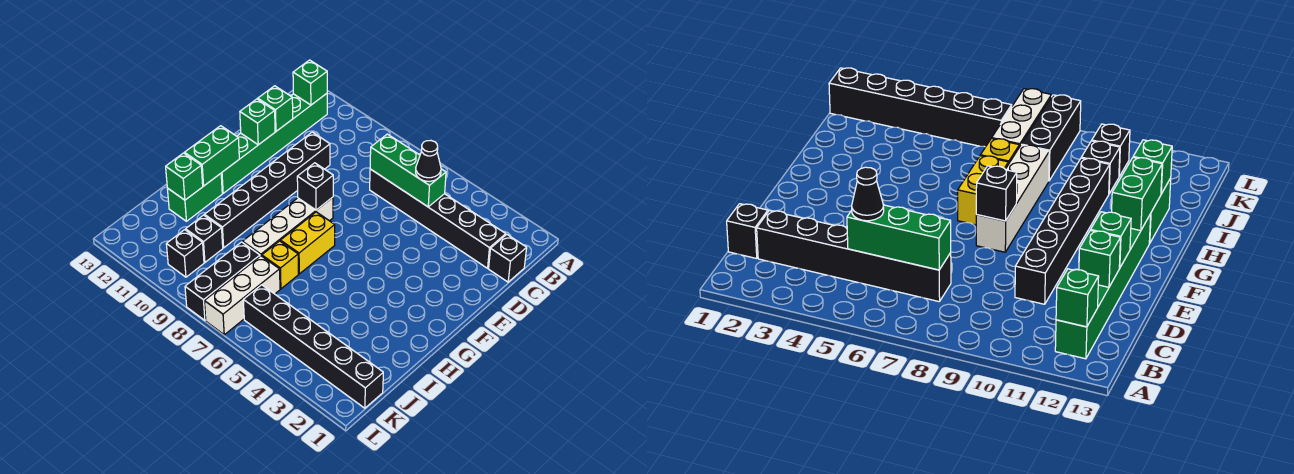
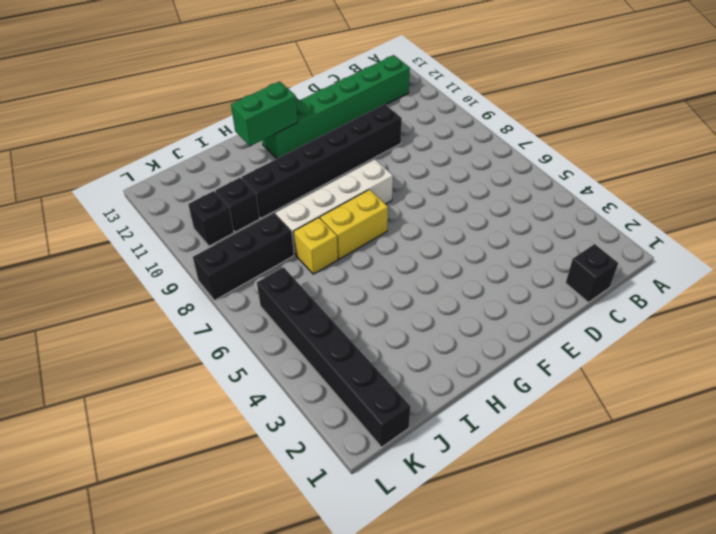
none -> black 1x6 brick [370,169,506,268]
none -> green 1x2 brick [167,174,222,221]
none -> white 1x3 brick [204,256,280,335]

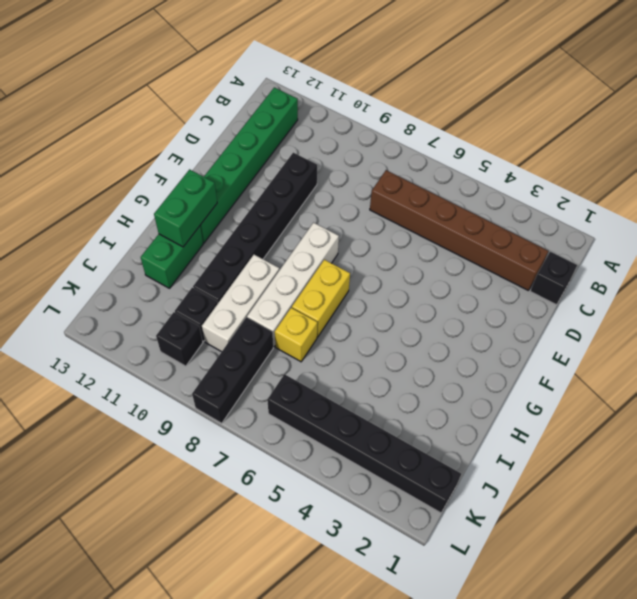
brown 1x6 brick [370,170,548,291] -> black 1x6 brick [370,169,506,268]
white 1x3 brick [202,255,279,352] -> white 1x3 brick moved to [204,256,280,335]
none -> green 1x1 brick [293,60,327,105]
none -> green 1x3 brick [370,134,446,207]
none -> green 1x1 brick [258,86,293,131]

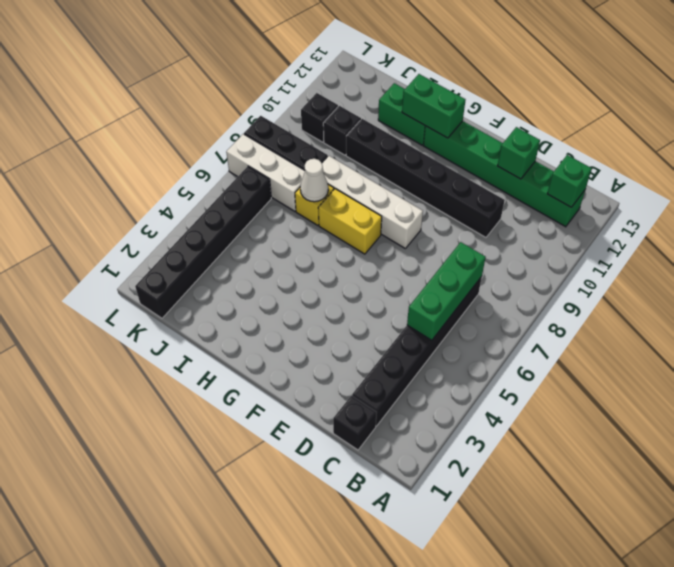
white 1x1 cone [300,159,328,202] -> none
none -> green 1x1 brick [240,99,275,145]
none -> black 1x1 brick [297,163,333,210]
none -> green 1x1 brick [166,153,203,200]

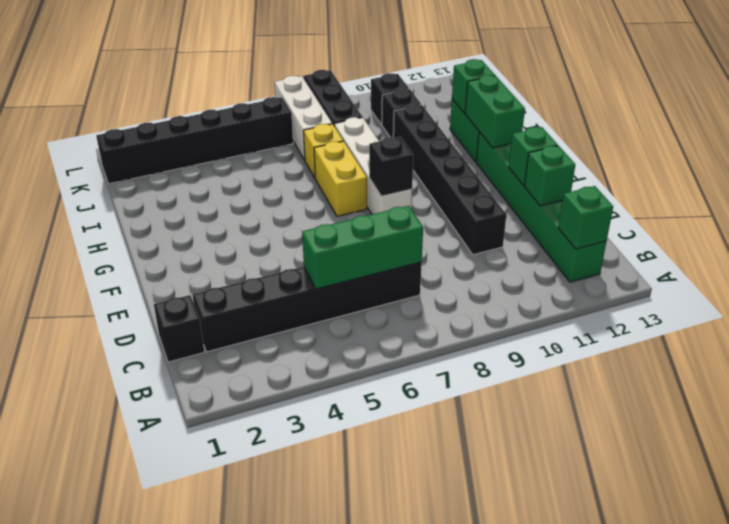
none -> black 1x1 cone [416,141,441,181]

